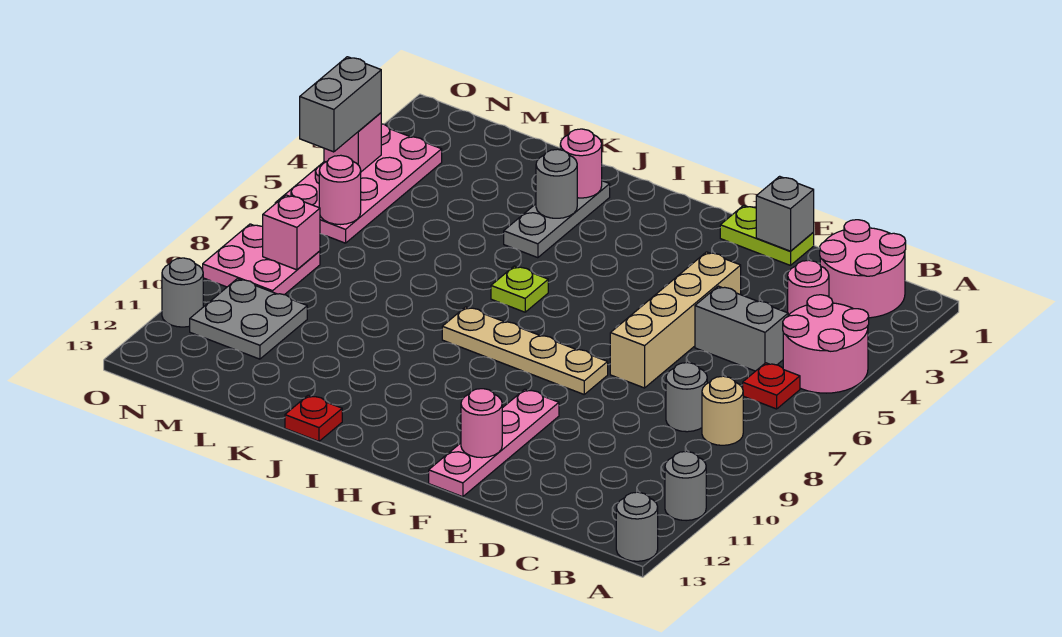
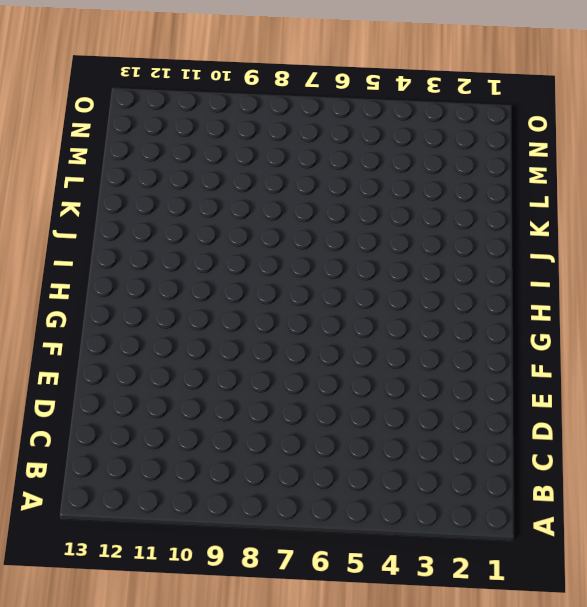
none -> pink 2x2 round brick [783,295,869,393]
none -> grey 1x1 round brick [665,451,706,521]
none -> grey 1x1 round brick [616,492,658,561]

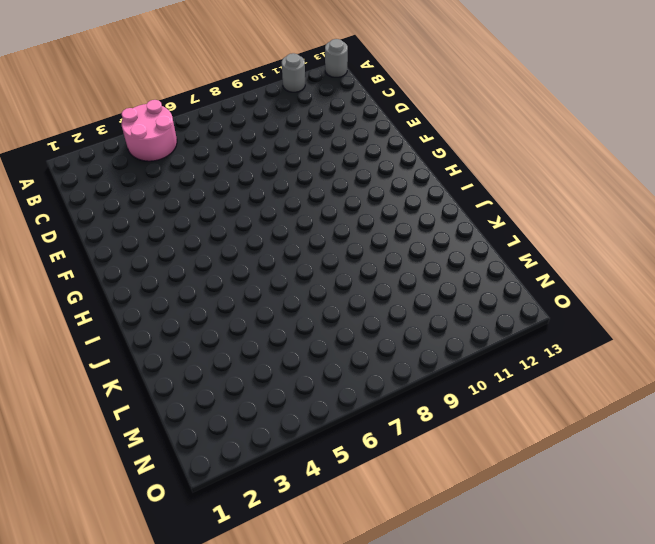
none -> pink 2x2 round brick [820,220,906,318]
none -> red 1x1 plate [743,363,800,409]
none -> tan 1x1 round brick [702,376,743,445]

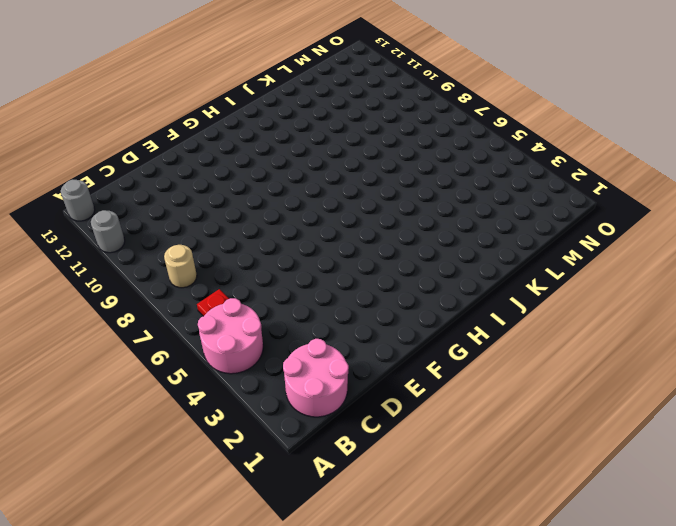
none -> pink 1x1 round brick [788,260,829,315]
none -> grey 1x2 brick [695,286,788,371]
none -> grey 1x1 round brick [666,363,707,432]

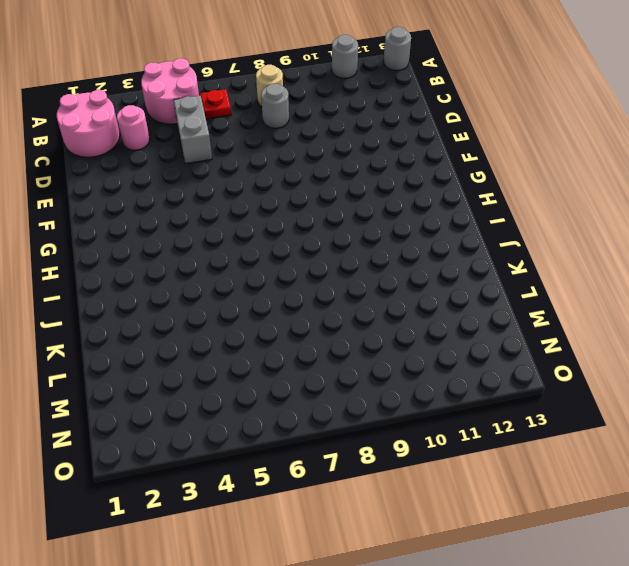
none -> lime 1x2 plate [720,205,814,265]
none -> tan 1x4 brick [610,252,741,388]
none -> tan 1x4 plate [442,307,608,394]

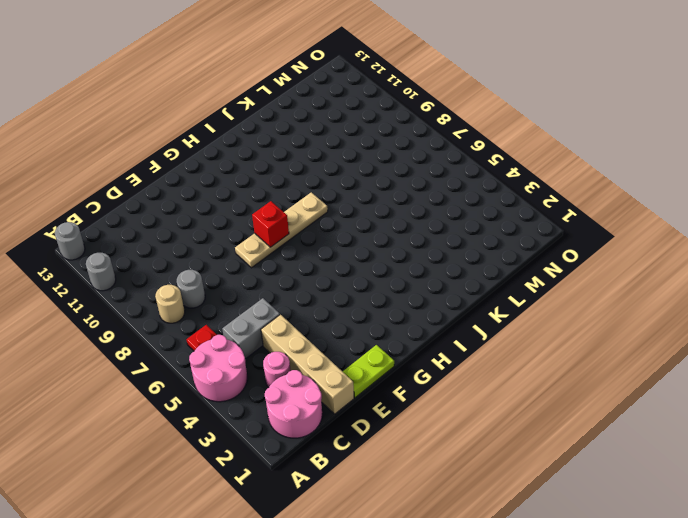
tan 1x4 brick [261,315,354,414] -> tan 1x4 brick moved to [610,252,741,388]
red 1x1 brick [252,201,289,247] -> none
none -> pink 1x4 plate [429,389,559,497]
none -> lime 1x1 plate [491,266,548,312]
none -> grey 1x3 plate [504,181,610,258]

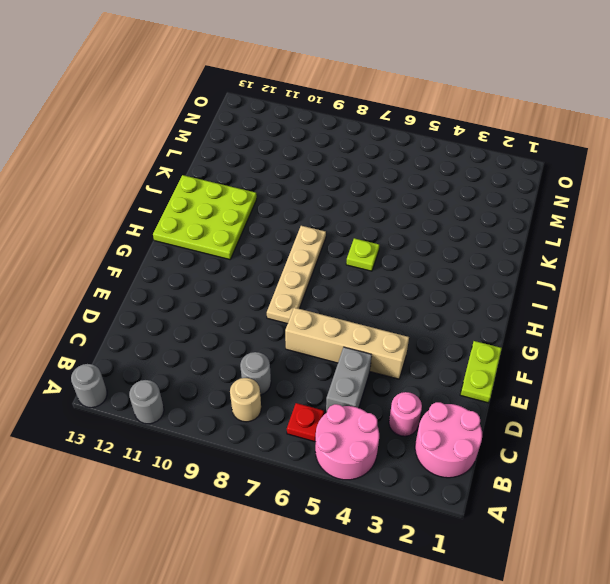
lime 3x3 plate [153,175,257,259] -> red 1x1 plate [285,395,342,441]
none -> pink 1x4 plate [429,389,559,497]
none -> grey 1x3 plate [504,181,610,258]
none -> grey 2x2 plate [190,279,307,359]

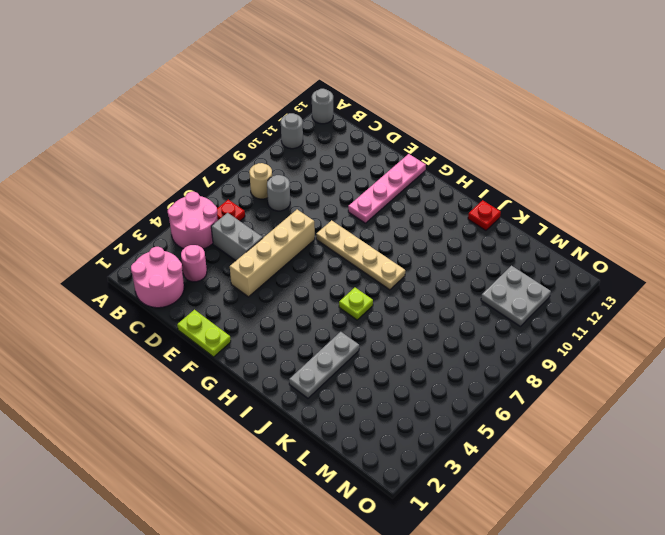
none -> pink 2x4 plate [275,124,442,243]
none -> pink 2x2 plate [203,224,320,295]
none -> grey 1x1 round brick [162,258,203,327]

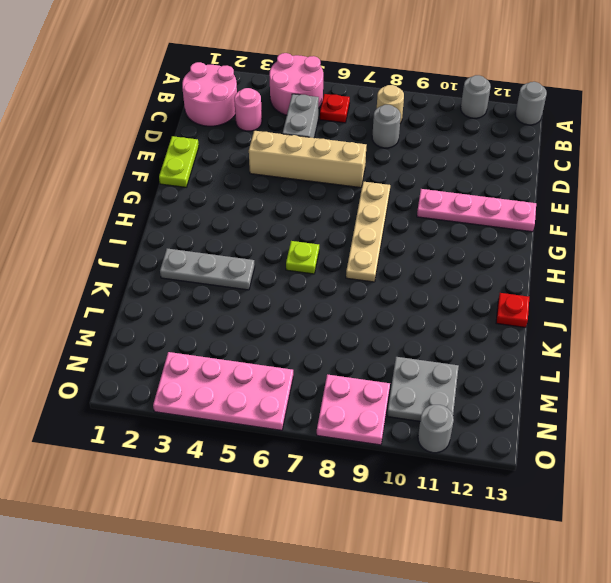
none -> grey 1x1 brick [756,176,814,251]
none -> pink 1x1 round brick [461,389,502,458]
none -> pink 1x1 round brick [560,129,602,198]

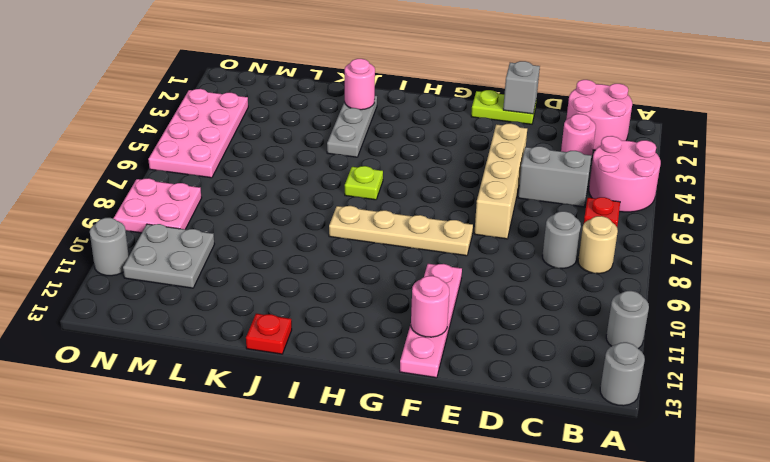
none -> grey 1x1 round brick [536,149,577,218]
none -> pink 1x1 round brick [319,155,361,225]
none -> pink 1x1 brick [263,195,320,270]

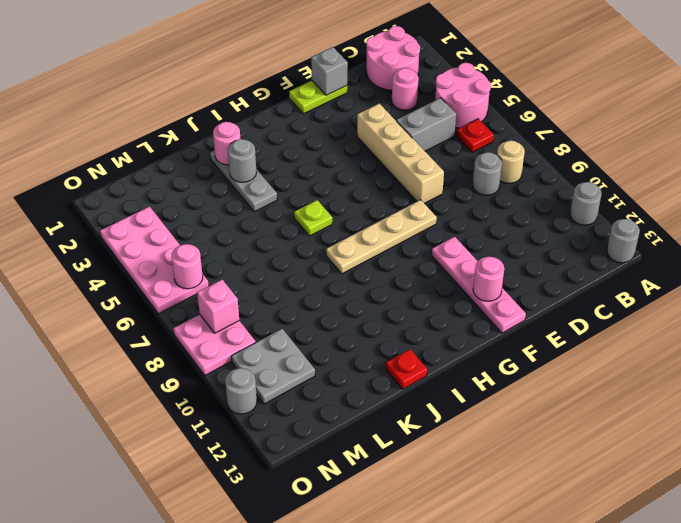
none -> pink 1x1 brick [324,113,381,172]
none -> grey 1x2 brick [300,57,381,152]

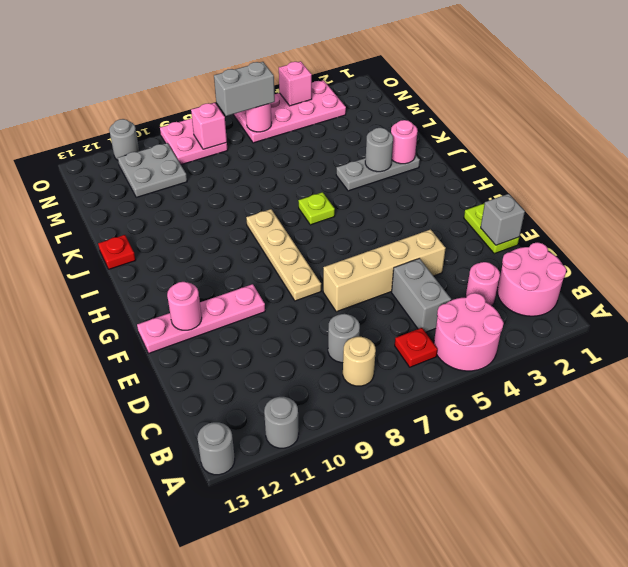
grey 1x2 brick [214,62,275,116] -> grey 1x2 brick moved to [300,57,381,152]

